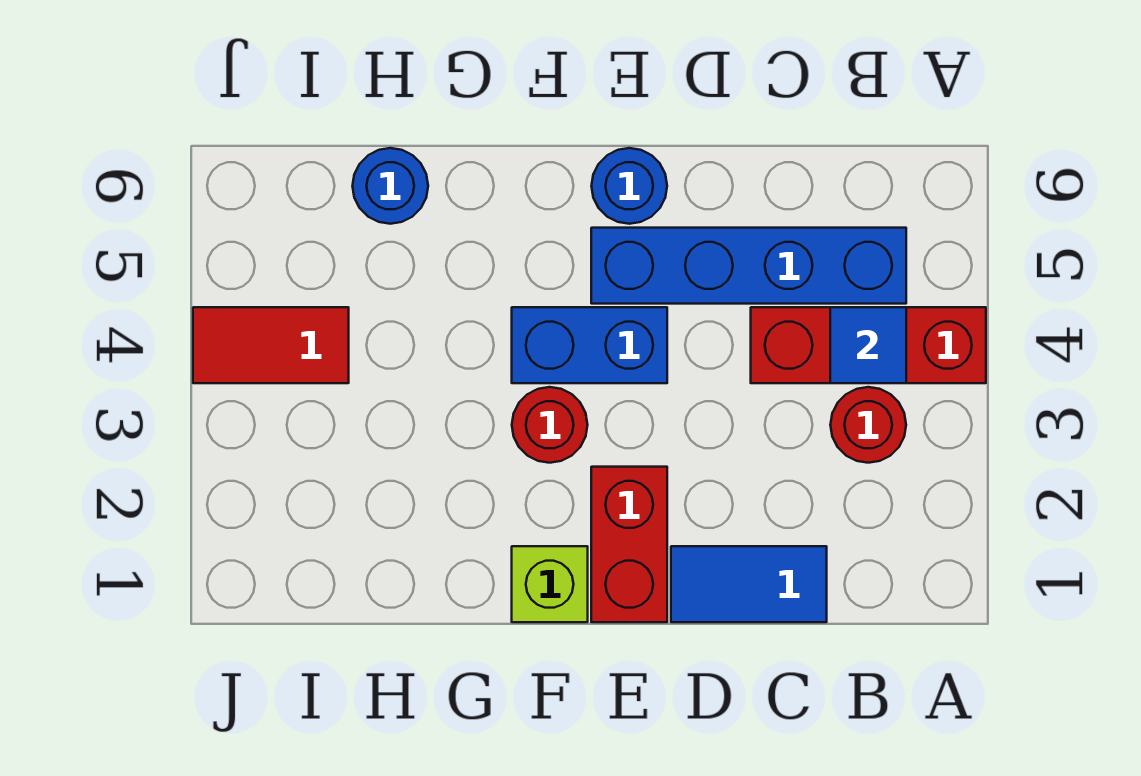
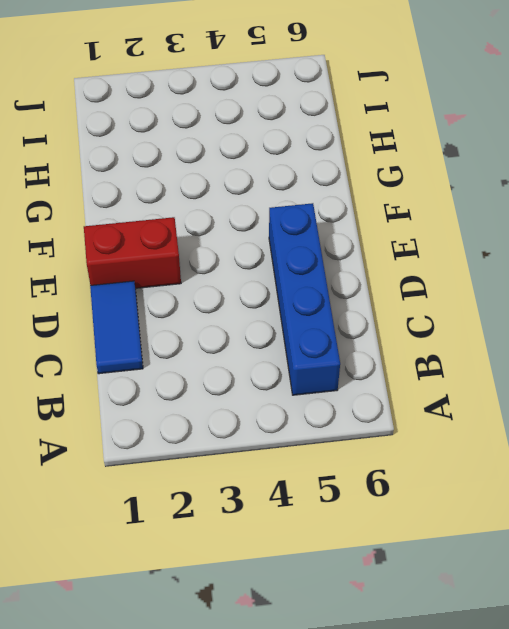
none -> red 1x3 brick [751,307,986,383]
none -> red 1x1 round brick [830,387,906,463]
none -> blue 1x2 brick [512,307,667,383]

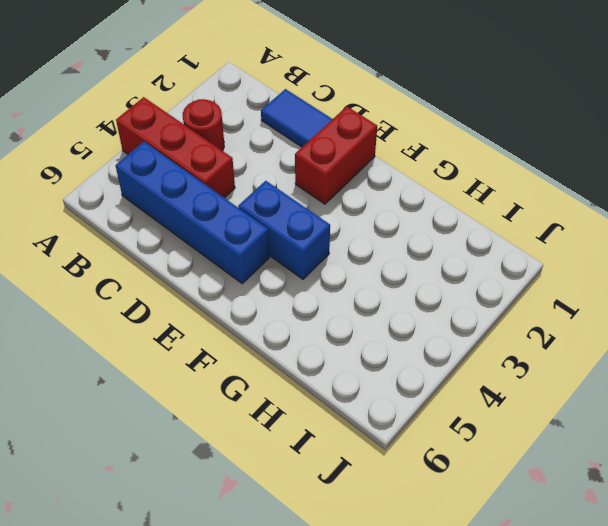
none -> blue 1x1 round brick [592,148,667,224]
none -> lime 1x1 brick [512,546,588,622]
none -> red 1x1 round brick [512,387,588,463]

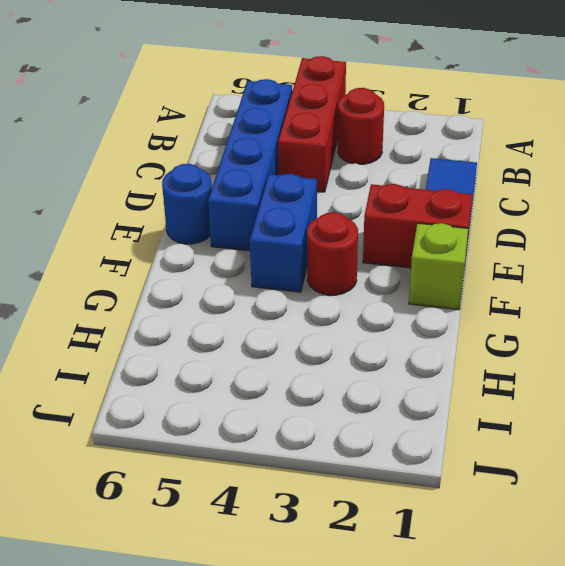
none -> blue 1x1 round brick [353,148,428,224]
none -> red 1x2 tile [193,307,349,383]
none -> blue 1x1 tile [830,307,906,383]

